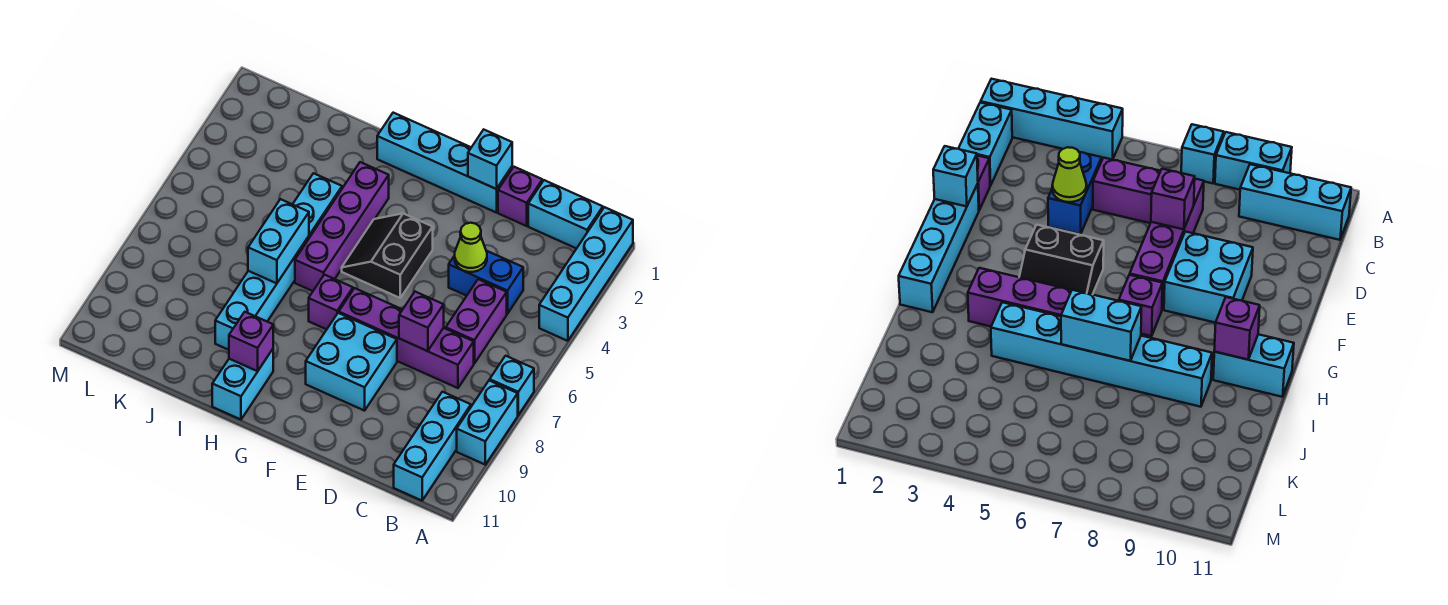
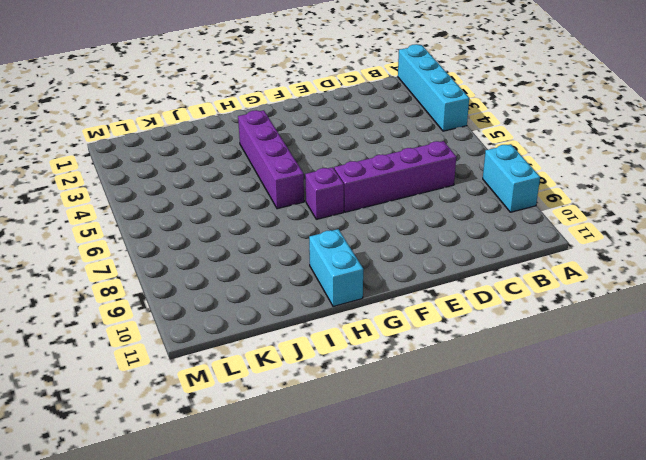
none -> cyan 1x1 brick [490,356,534,415]
none -> cyan 1x2 brick [528,180,603,249]
none -> cyan 1x3 brick [394,392,471,501]

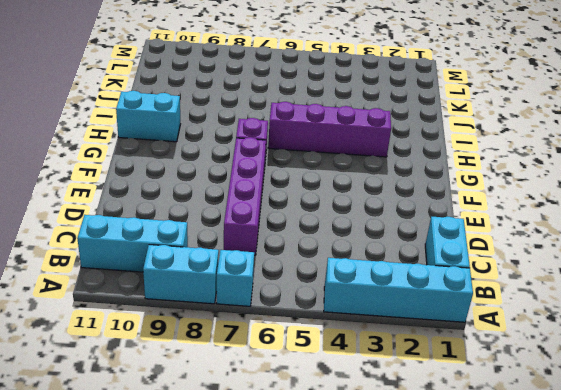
none -> blue 1x2 brick [449,251,523,314]
none -> purple 1x2 brick [446,279,507,363]
none -> purple 1x1 brick [498,167,542,226]

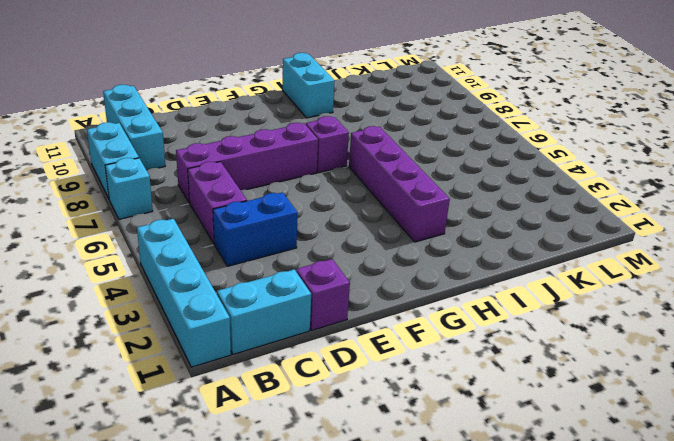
none -> cyan 1x4 brick [377,113,512,213]
none -> cyan 2x2 brick [306,313,397,411]
none -> black 2x2 slope [342,214,433,298]

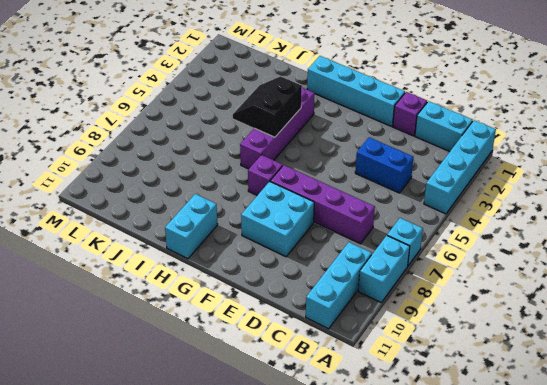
black 2x2 slope [233,76,302,137] -> black 2x2 slope moved to [342,214,433,298]
none -> purple 1x2 brick [446,279,507,363]
none -> cyan 1x6 brick [215,173,342,350]
none -> lime 1x1 cone [455,223,487,272]

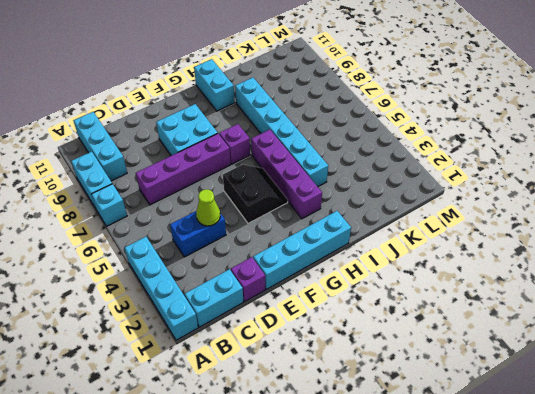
none -> purple 1x2 brick [446,279,507,363]
none -> purple 1x1 brick [399,292,444,351]
none -> cyan 1x1 brick [468,130,512,189]

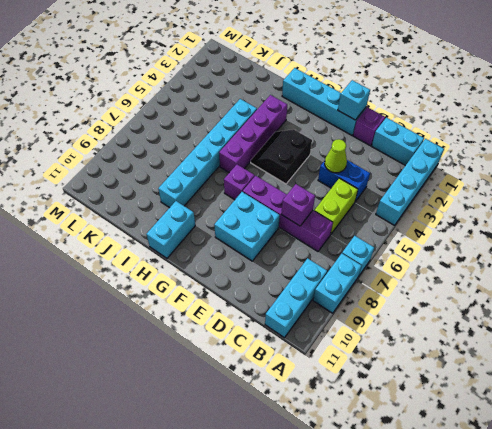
lime 1x2 brick [314,178,358,235] -> purple 1x2 brick [446,279,507,363]
none -> purple 1x1 brick [229,312,273,371]
none -> cyan 1x2 brick [248,199,309,283]

